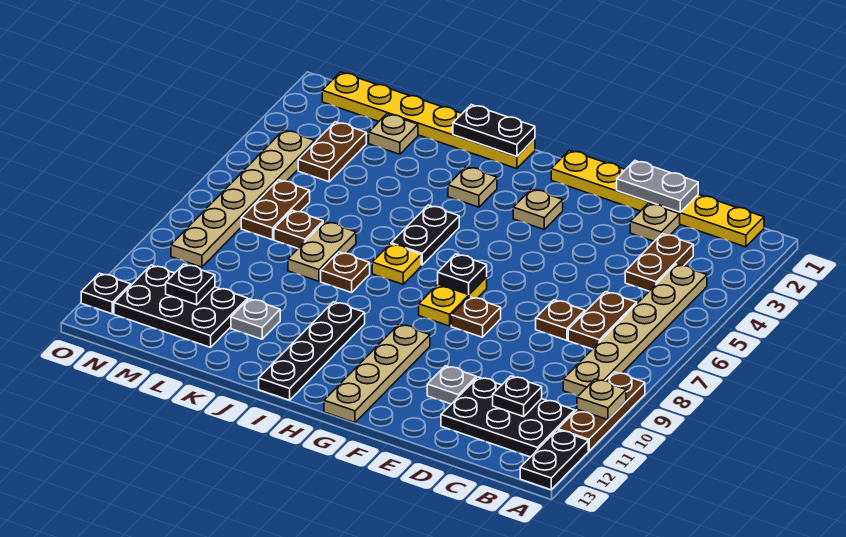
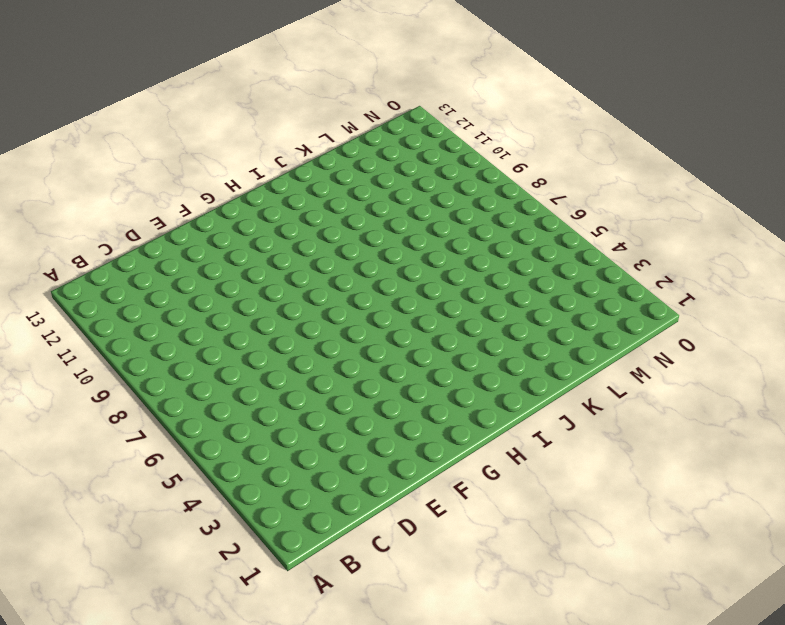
none -> brown 1x3 plate [558,372,645,451]
none -> black 1x2 plate [520,430,588,490]
none -> yellow 1x6 plate [551,150,764,247]
none -> tan 1x6 plate [563,264,707,396]

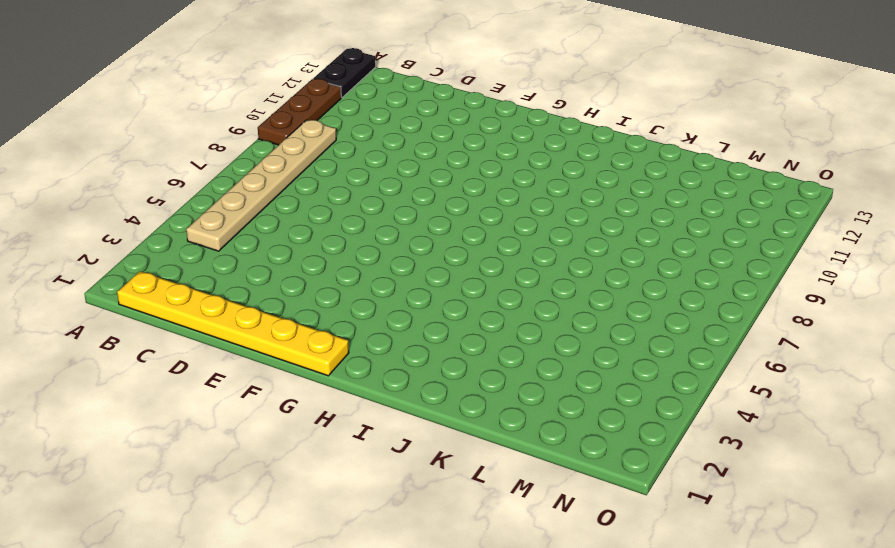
none -> black 2x3 plate [441,377,575,457]
none -> brown 1x2 plate [625,234,693,291]
none -> brown 1x2 plate [568,292,637,349]
none -> tan 1x1 plate [630,203,680,241]

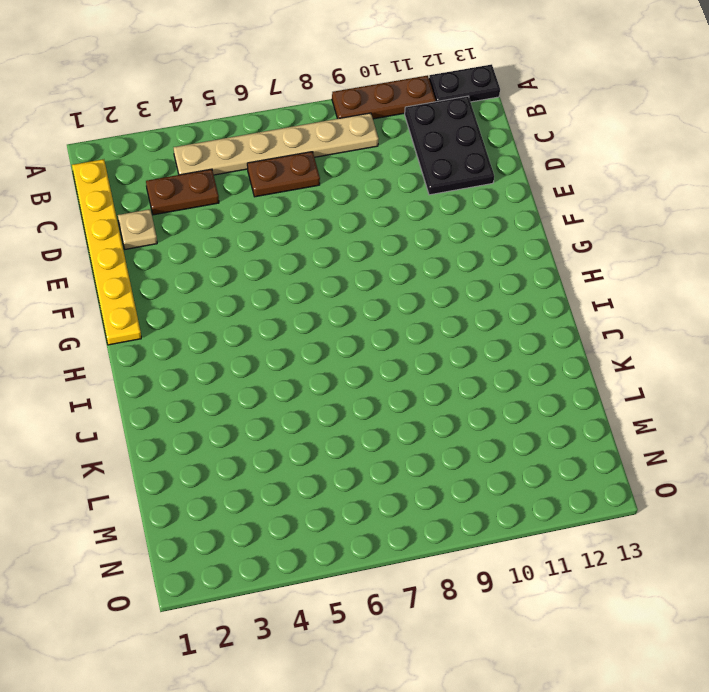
none -> brown 1x1 plate [536,300,585,340]
none -> grey 1x1 plate [427,366,476,404]
none -> brown 1x1 plate [451,297,501,337]
none -> tan 1x1 plate [513,189,563,229]

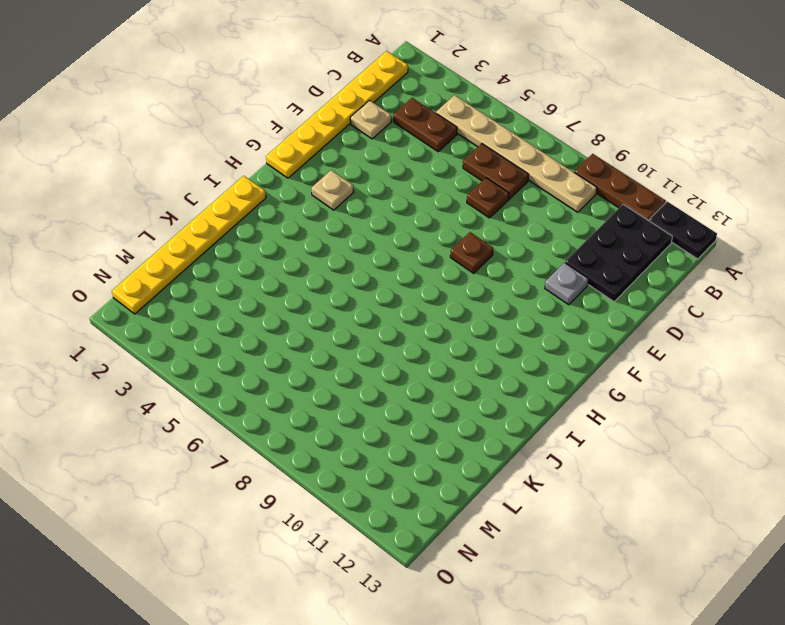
none -> yellow 1x2 plate [419,277,487,326]
none -> tan 1x4 plate [324,324,430,423]
none -> tan 1x1 plate [448,167,497,207]
none -> black 1x2 plate [391,205,459,265]

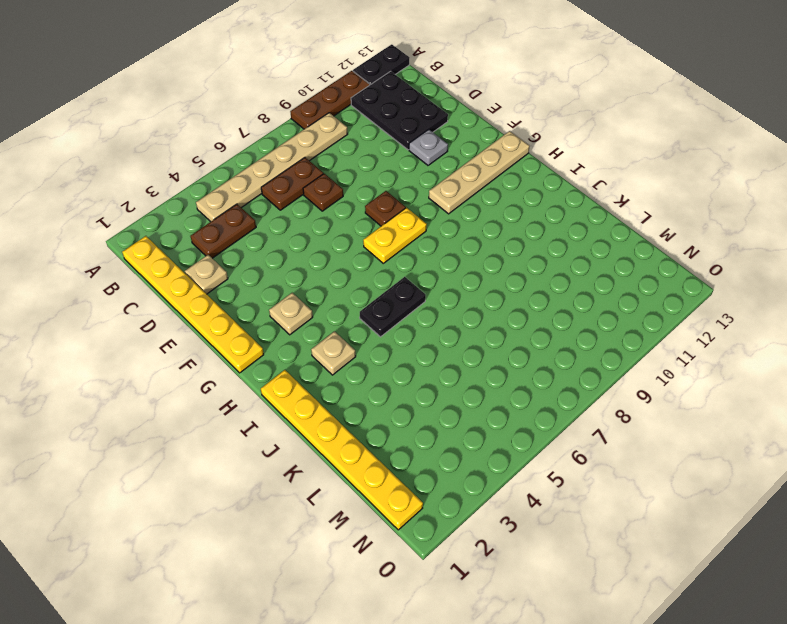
none -> yellow 1x1 plate [372,244,421,284]
none -> black 1x4 plate [259,302,365,400]
none -> brown 1x1 plate [321,252,370,293]
none -> tan 1x2 plate [288,222,356,281]

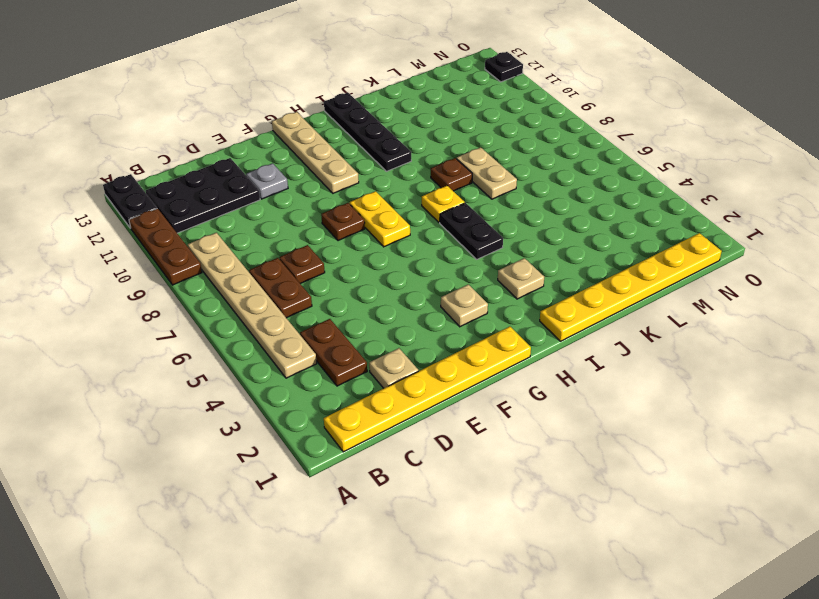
none -> grey 1x1 plate [231,299,280,339]
none -> tan 1x1 plate [369,114,418,154]
none -> brown 1x1 plate [274,210,323,248]
none -> black 2x3 plate [114,265,248,347]

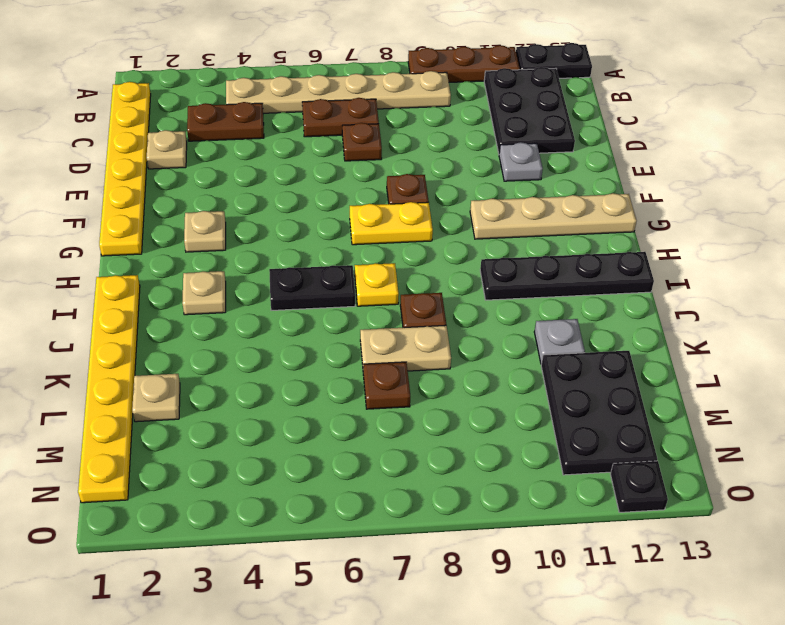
none -> brown 1x2 plate [298,122,366,182]
none -> brown 1x2 plate [241,180,310,240]
none -> tan 1x6 plate [171,130,315,267]
none -> tan 1x1 plate [577,379,626,420]

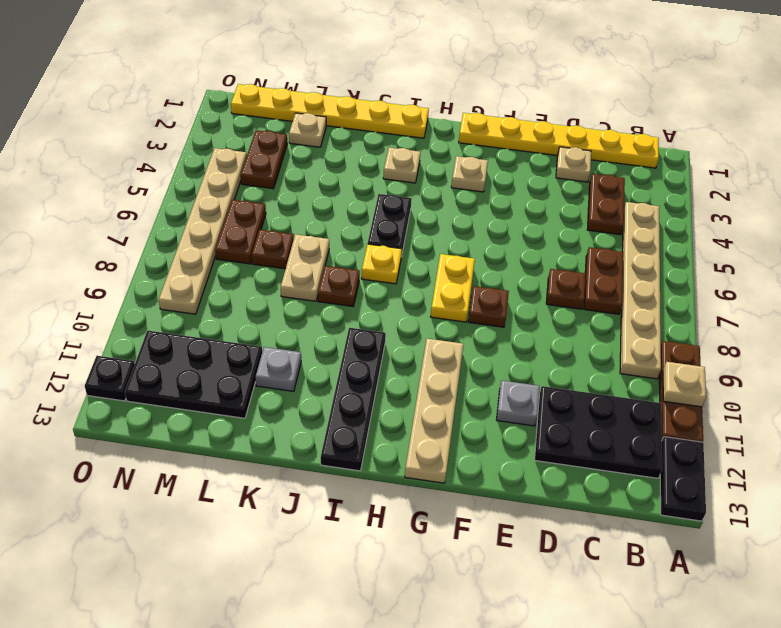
none -> black 1x1 plate [493,376,542,417]
none -> grey 1x2 plate [617,161,698,212]
none -> black 1x1 plate [438,254,487,295]
none -> black 1x2 plate [453,105,535,156]

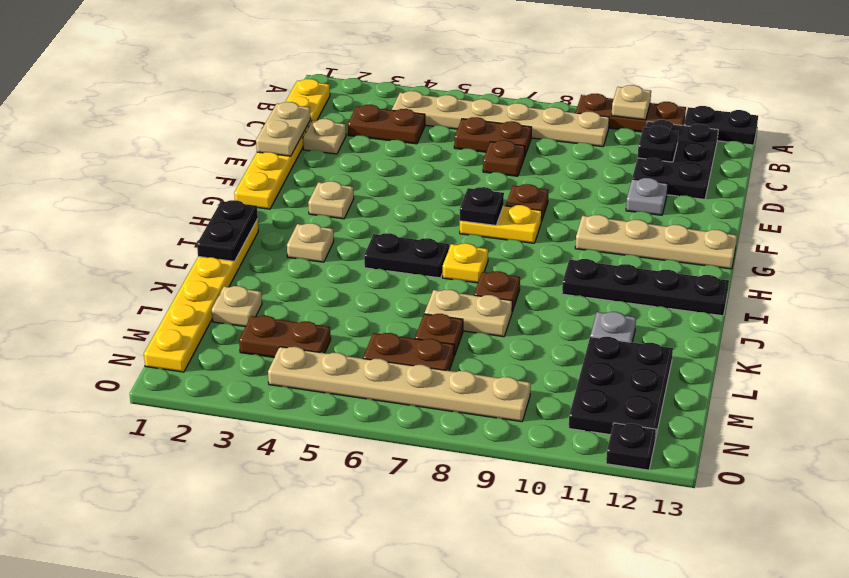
tan 1x2 plate [256,102,311,156] -> grey 1x2 plate [617,161,698,212]
none -> black 1x1 plate [166,264,215,305]

